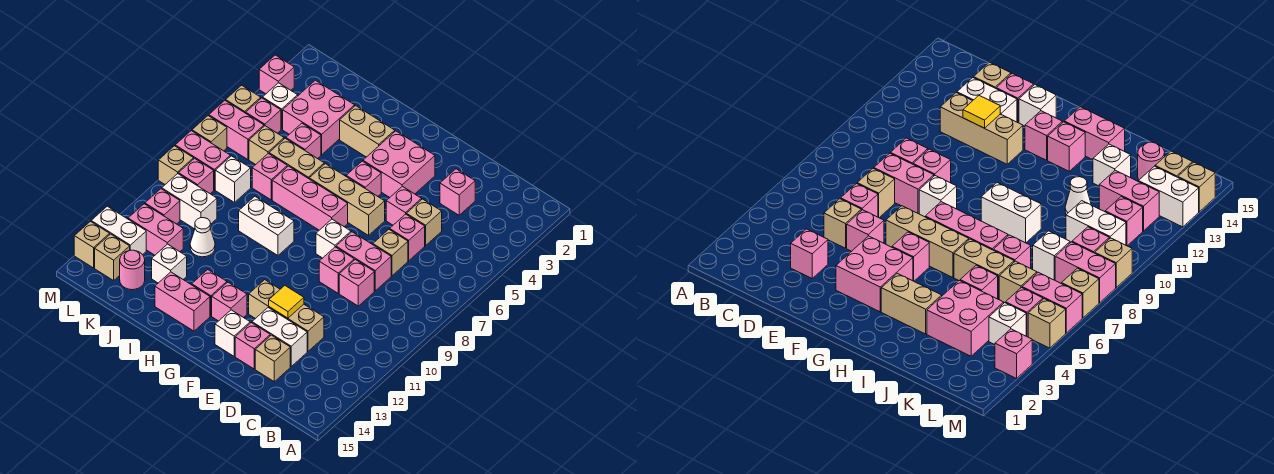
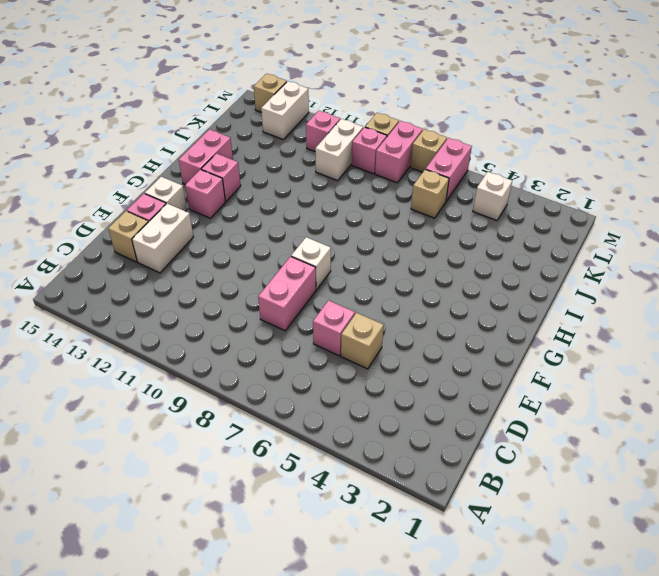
none -> pink 1x1 brick [440,169,475,215]
none -> tan 1x1 brick [373,229,408,276]
none -> pink 1x1 brick [339,260,374,306]
none -> tan 1x3 brick [249,280,324,351]

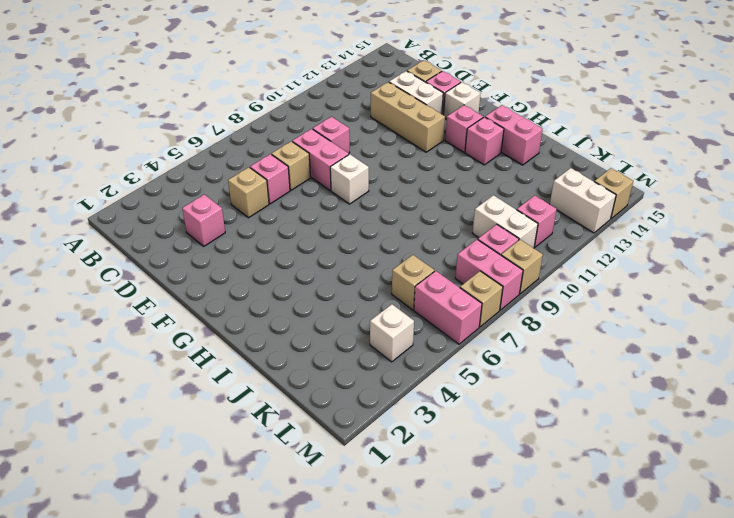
none -> pink 1x1 brick [386,186,422,225]
none -> pink 1x1 brick [319,247,354,293]
none -> pink 2x2 brick [363,131,435,197]
none -> tan 1x3 brick [309,164,385,235]

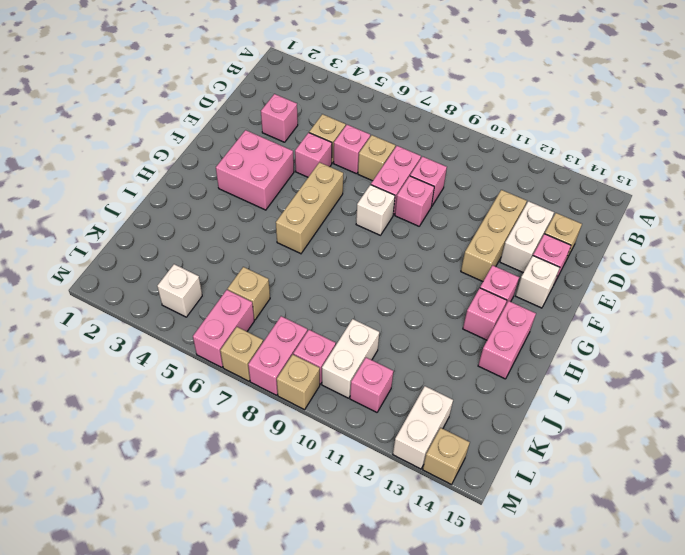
none -> pink 1x1 brick [346,161,381,196]
none -> pink 1x3 brick [272,166,348,230]
none -> tan 1x2 brick [340,106,395,157]
none -> white 1x2 brick [239,197,294,255]

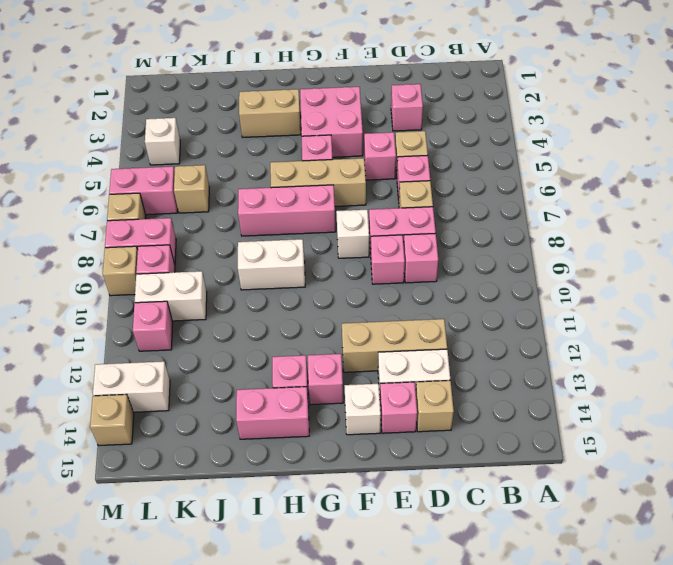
none -> tan 1x2 brick [269,138,324,179]
none -> pink 2x2 brick [283,80,355,155]
none -> pink 1x1 brick [286,123,321,159]
none -> pink 1x1 brick [252,153,287,200]

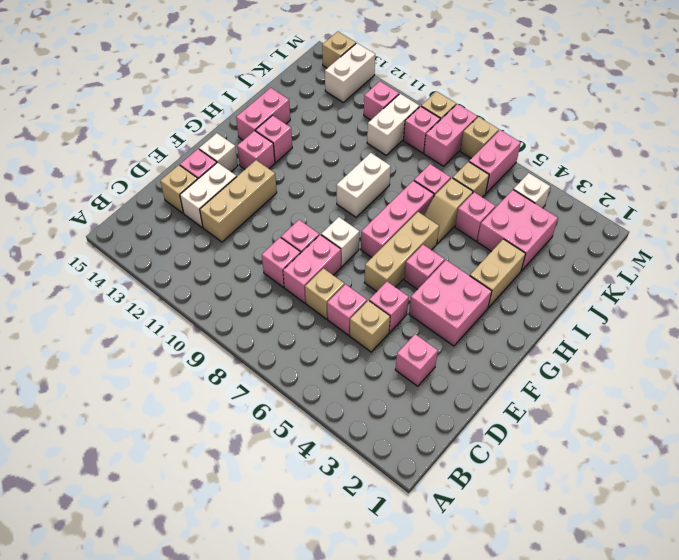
tan 1x2 slope [424,178,473,244] -> tan 1x2 brick [269,138,324,179]
none -> white 1x1 cone [190,218,215,257]
none -> white 1x1 brick [152,244,187,283]
none -> white 1x1 brick [215,156,251,202]
none -> pink 1x2 brick [128,204,183,255]

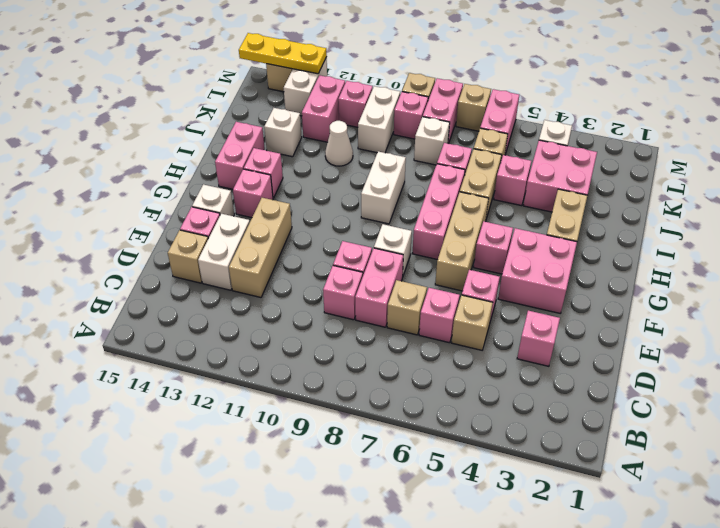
yellow 1x3 plate [239,33,327,74] -> none
none -> pink 1x1 round brick [120,250,145,290]
none -> pink 1x1 brick [246,98,281,133]
none -> tan 1x1 brick [95,234,130,281]
none -> pink 1x1 brick [259,55,294,94]

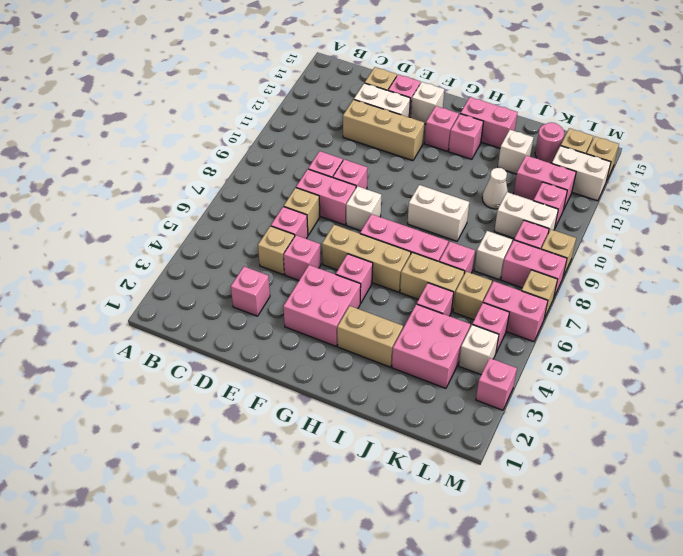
none -> tan 1x1 brick [226,85,261,113]
none -> yellow 1x1 tile [269,286,304,318]

